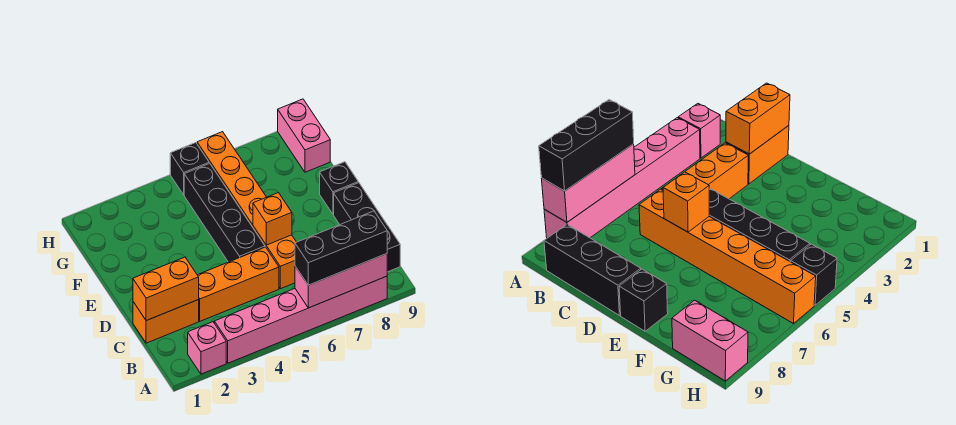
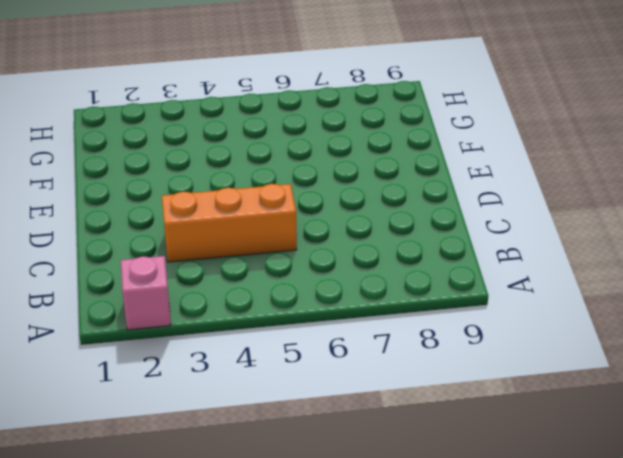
none -> pink 1x6 brick [214,276,387,363]
none -> black 1x3 brick [334,183,400,272]
none -> orange 1x2 brick [133,300,199,343]

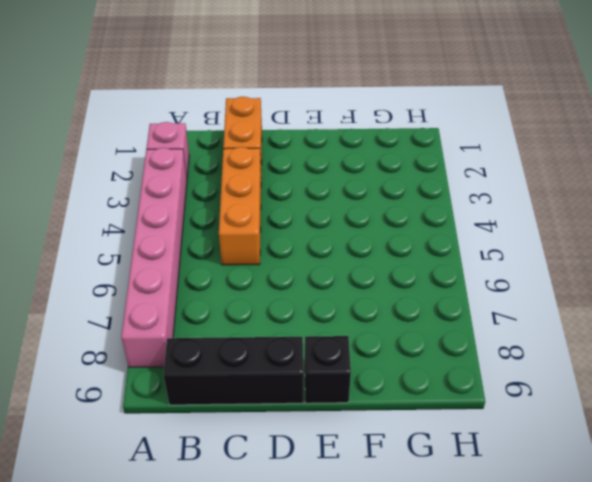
none -> orange 1x6 brick [197,132,296,289]
none -> black 1x4 brick [184,163,265,262]
none -> pink 1x2 brick [278,99,330,172]

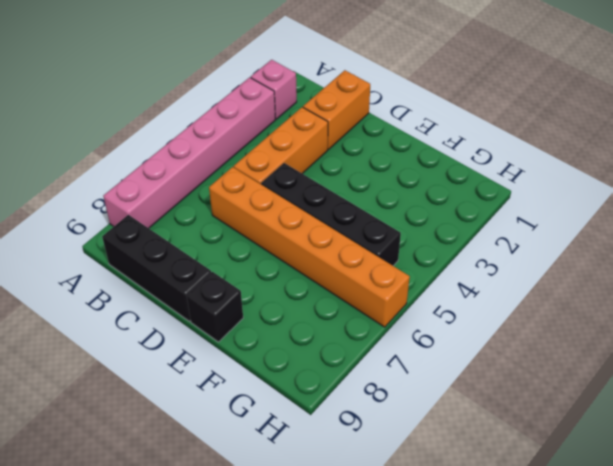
none -> pink 1x2 brick [278,99,330,172]
none -> black 1x1 brick [170,143,209,195]
none -> pink 1x3 brick [295,254,387,308]

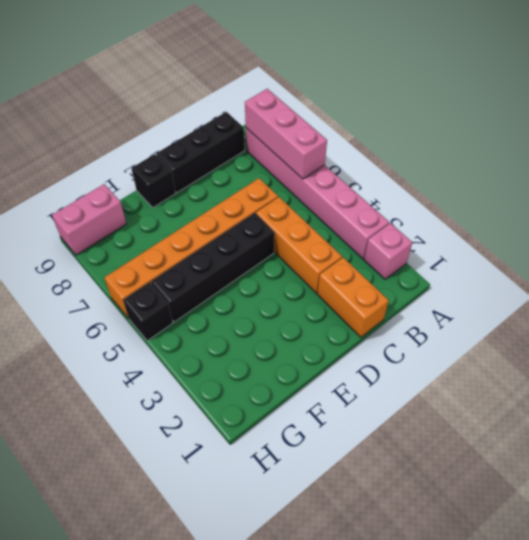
none -> orange 1x2 brick [133,257,199,321]
none -> orange 1x1 brick [253,193,292,245]
none -> black 1x3 brick [295,211,387,285]

